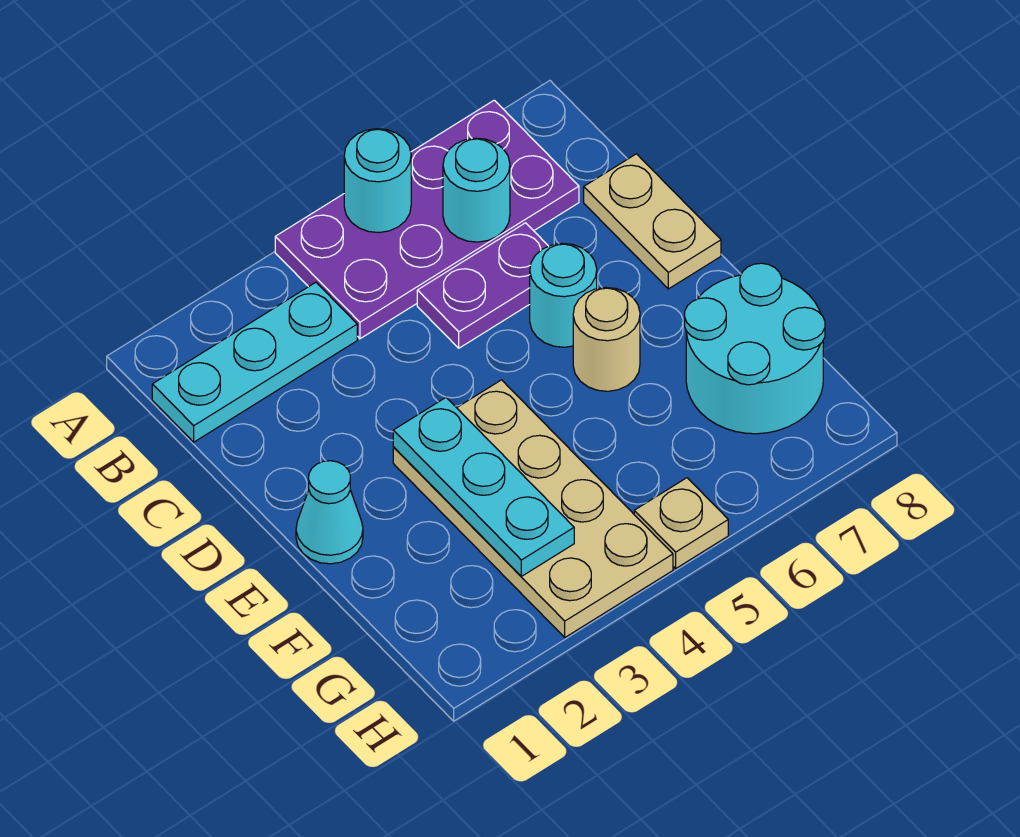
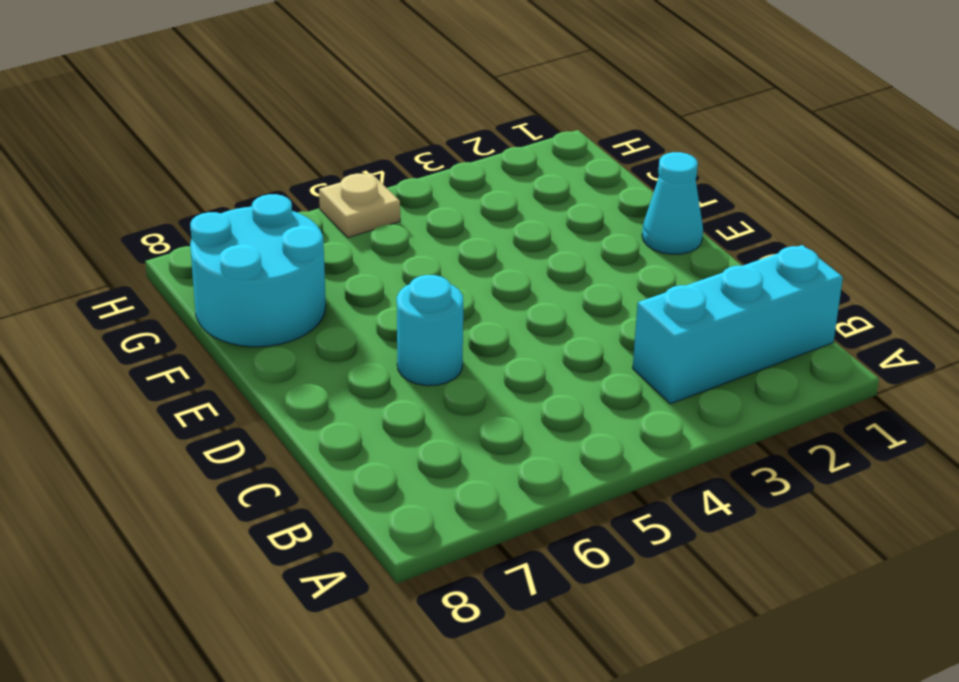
cyan 1x3 brick [633,245,843,404] -> cyan 1x3 plate [152,282,357,442]
none -> purple 2x4 plate [275,100,579,339]
none -> purple 1x2 plate [417,223,548,348]
none -> tan 1x2 plate [584,154,721,289]

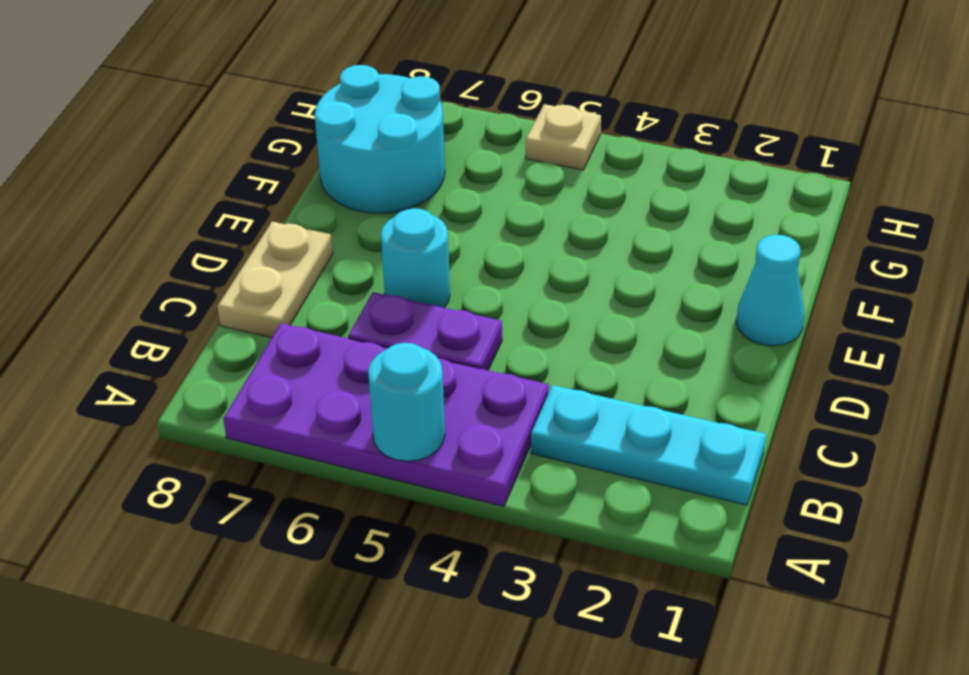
none -> tan 2x4 plate [393,380,673,637]
none -> tan 1x1 round brick [573,287,640,391]
none -> cyan 1x1 round brick [443,138,510,242]

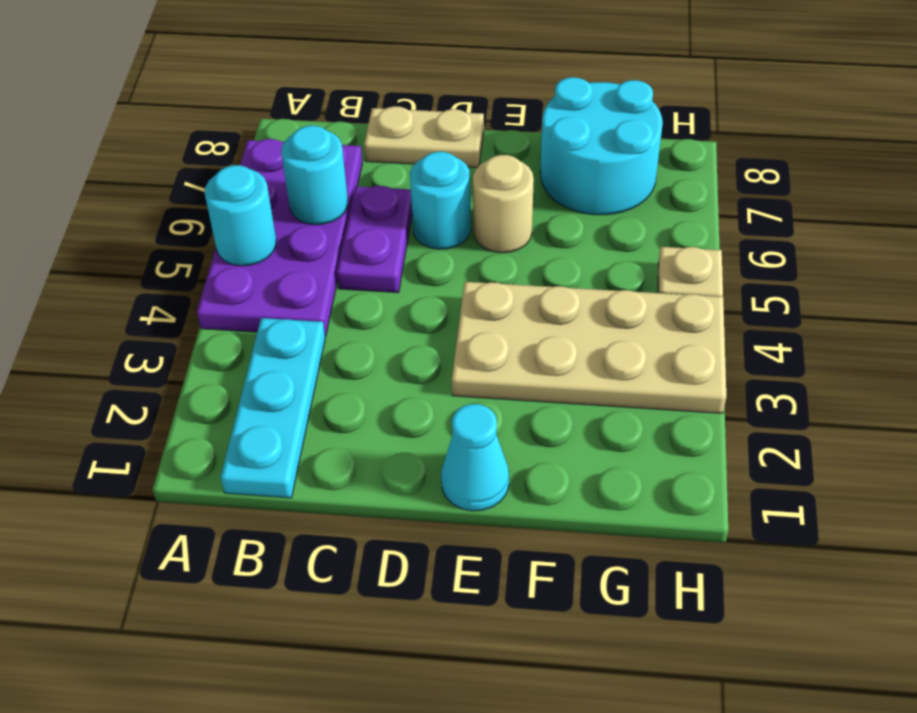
none -> cyan 1x3 plate [393,398,574,576]

